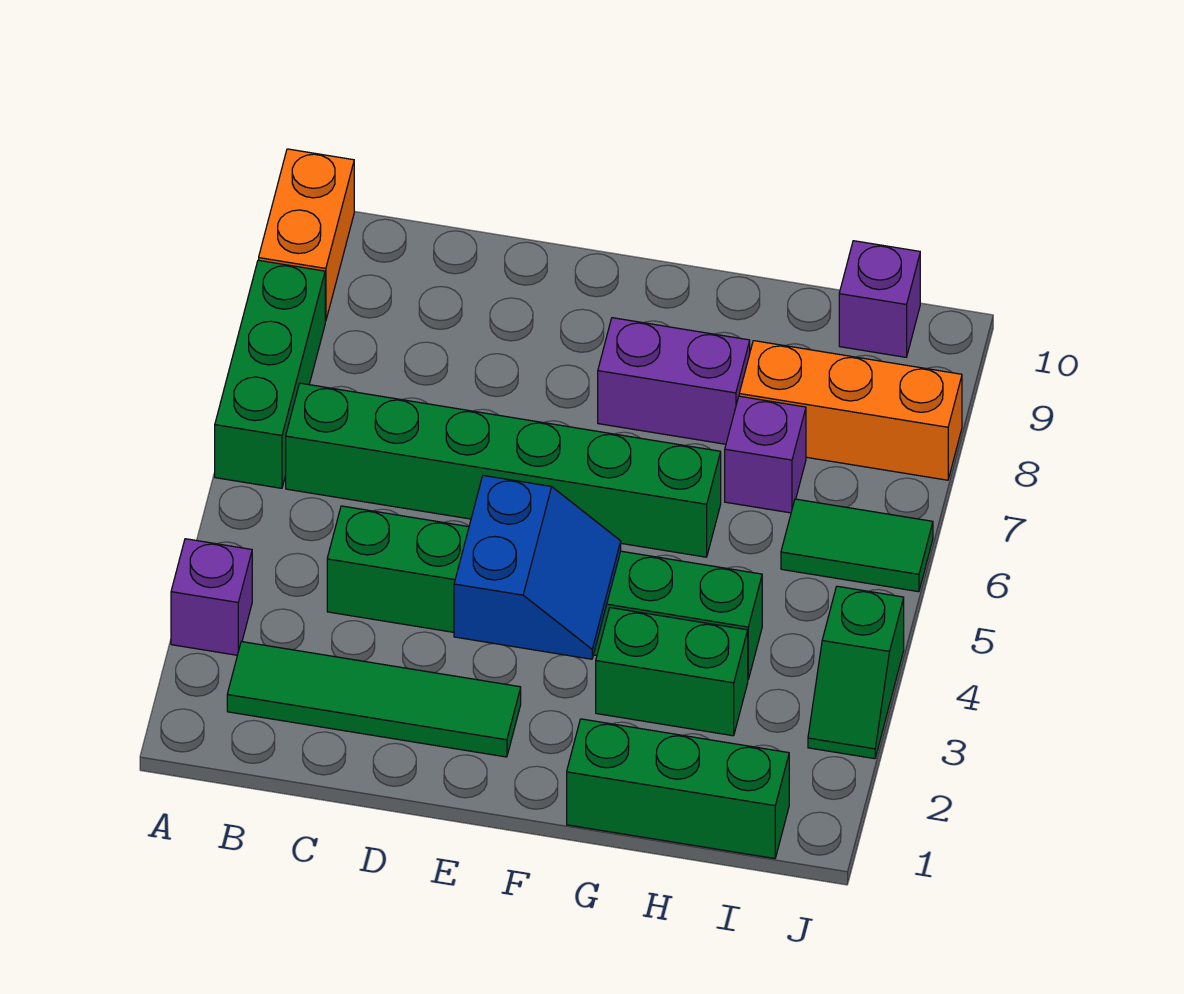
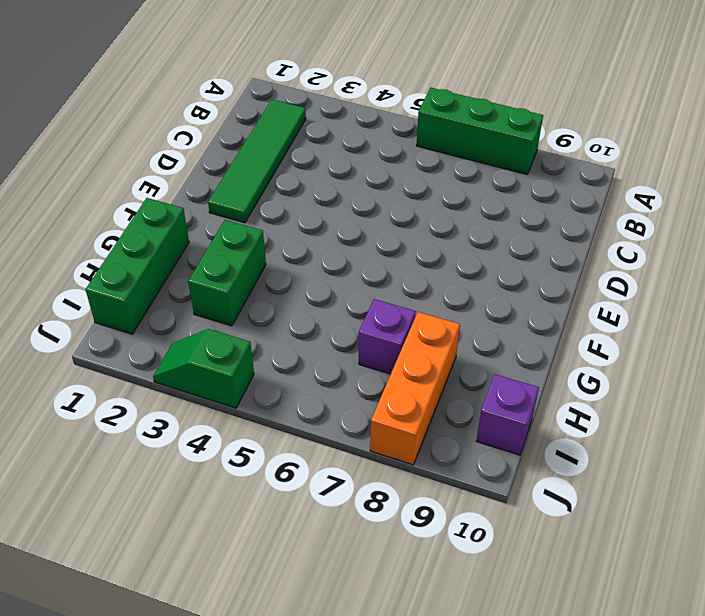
none -> purple 1x1 brick [171,539,252,655]
none -> orange 1x2 brick [259,149,354,321]
none -> green 1x6 brick [286,383,721,557]

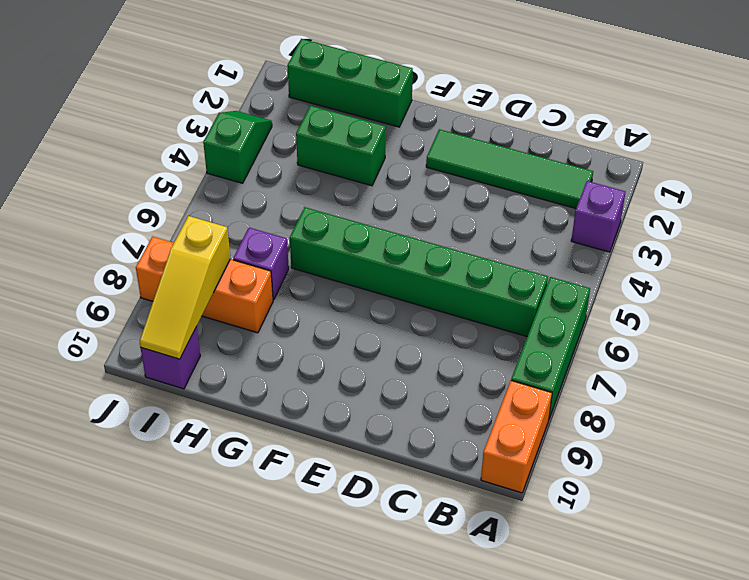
yellow 1x3 slope [140,216,230,359] -> none
none -> green 1x6 brick [327,506,762,679]
none -> purple 1x2 brick [598,318,750,444]
none -> green 1x2 tile [781,499,933,592]

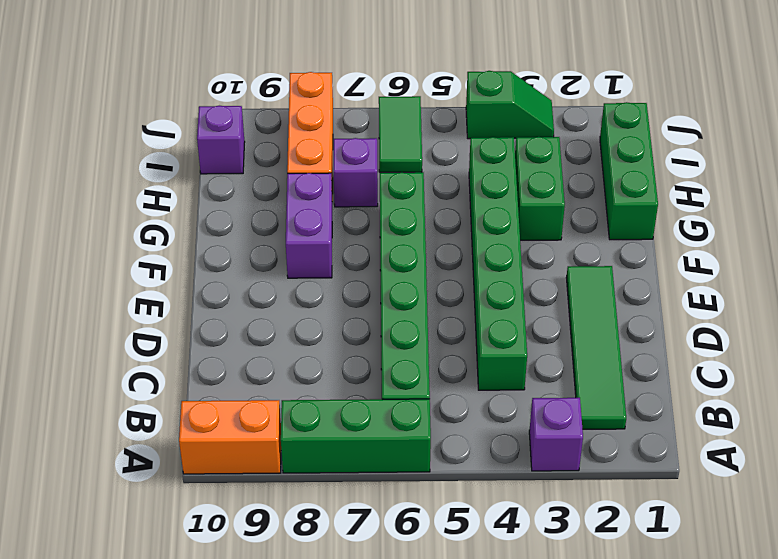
none -> blue 2x2 slope [454,475,621,659]

